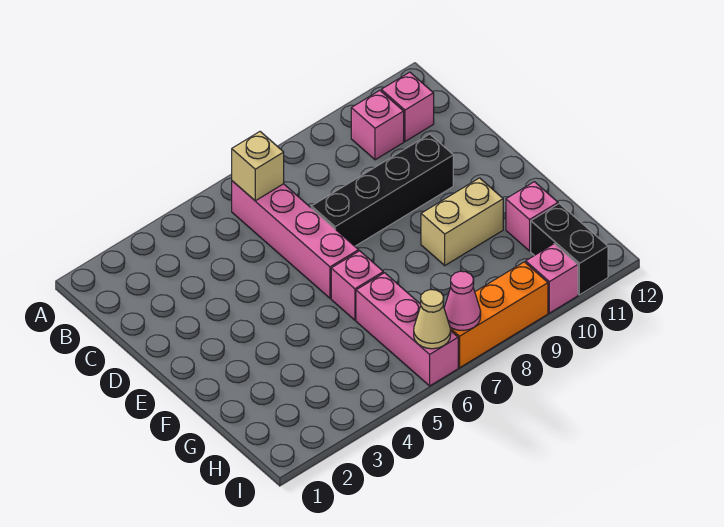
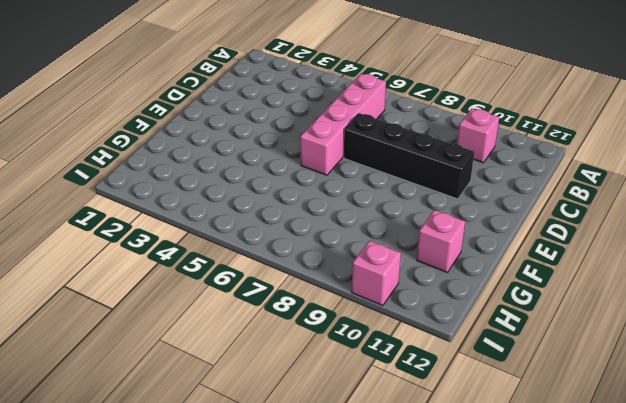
none -> pink 1x1 brick [381,72,434,141]
none -> pink 1x1 brick [331,251,383,320]
none -> tan 1x2 brick [421,178,503,265]

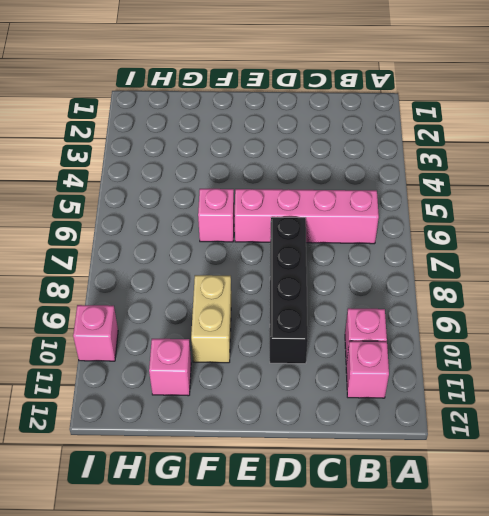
none -> pink 1x3 brick [356,273,458,386]
none -> black 1x2 brick [531,204,608,295]
none -> orange 1x3 brick [450,262,548,368]

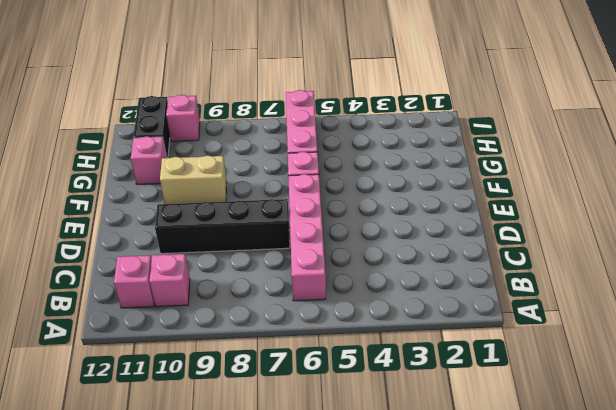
none -> orange 1x3 brick [450,262,548,368]
none -> tan 1x1 brick [232,132,284,201]
none -> tan 1x1 cone [414,290,451,349]

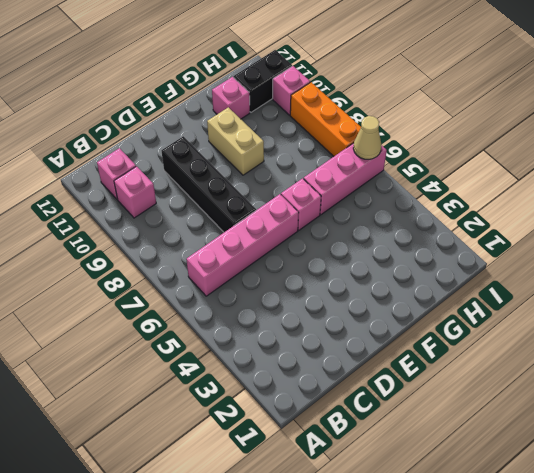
none -> tan 1x1 brick [232,132,284,201]
none -> pink 1x1 cone [444,271,481,330]

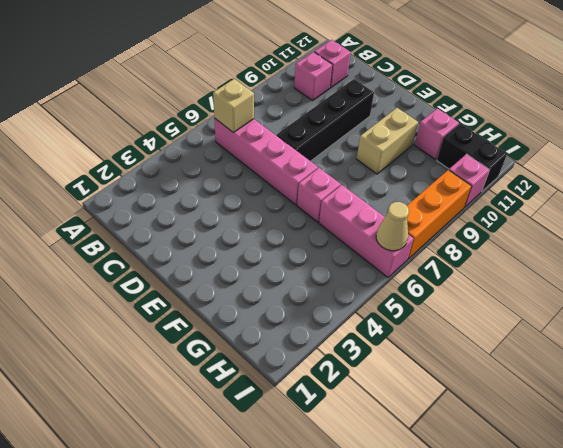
none -> pink 1x1 cone [444,271,481,330]

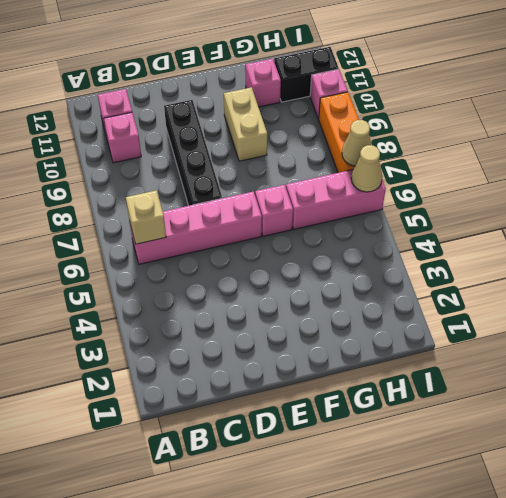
tan 1x1 cone [342,120,371,166] -> pink 1x1 cone [444,271,481,330]

